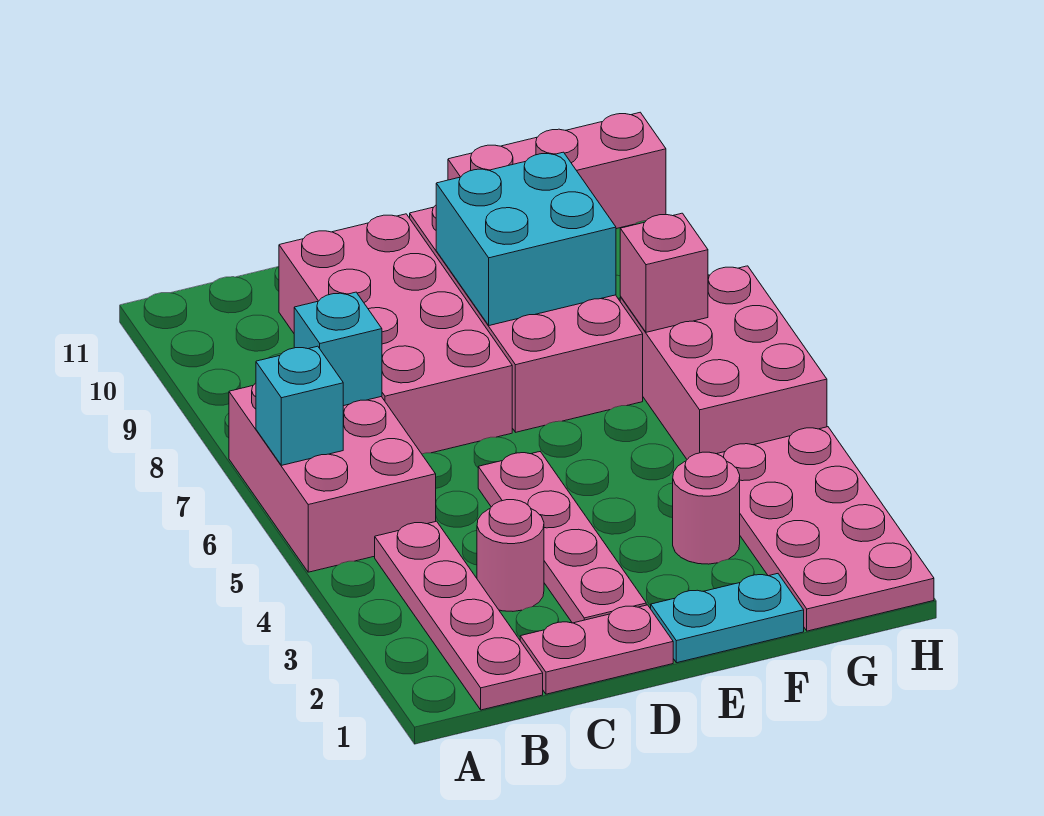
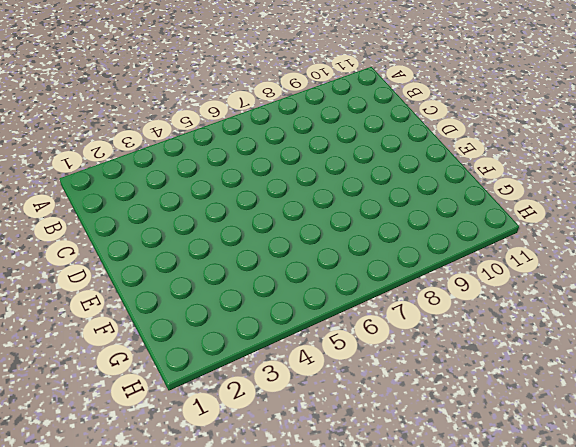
none -> pink 2x3 brick [229,383,436,572]
none -> pink 1x4 plate [375,521,543,710]
none -> pink 1x2 plate [520,605,673,694]

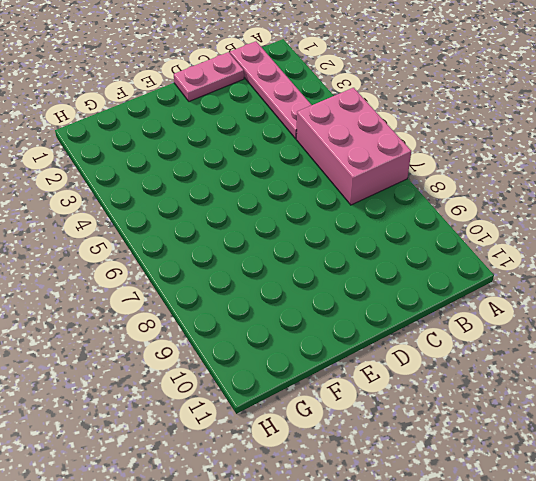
none -> pink 1x1 round brick [477,500,544,611]
none -> pink 2x4 brick [279,214,512,454]
none -> pink 1x4 plate [478,452,646,623]

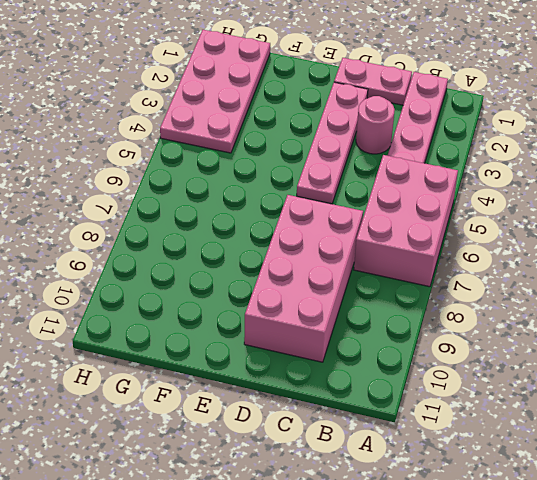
none -> cyan 1x2 plate [651,574,804,663]
none -> pink 2x4 brick [410,205,643,432]
none -> pink 1x1 round brick [673,452,740,564]

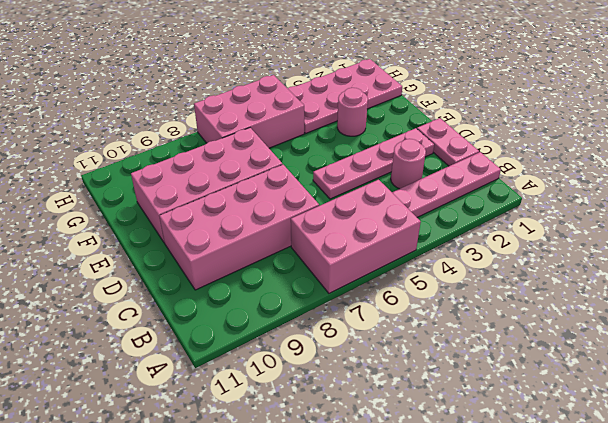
none -> cyan 1x2 plate [651,574,804,663]
none -> pink 1x3 brick [448,112,666,229]
none -> cyan 1x1 brick [256,346,343,465]

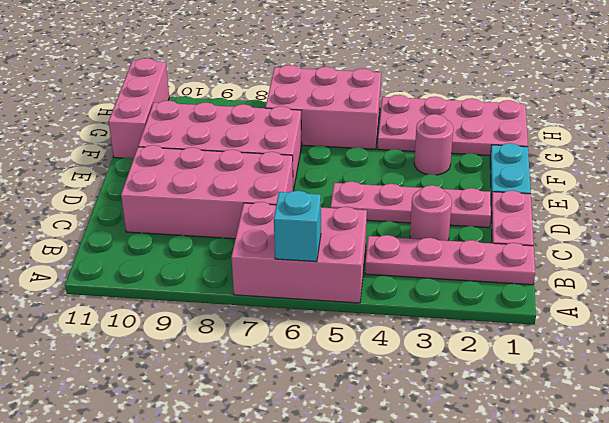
none -> cyan 1x1 brick [294,292,382,406]
none -> cyan 2x2 brick [436,152,616,325]
none -> pink 1x1 brick [620,213,708,332]

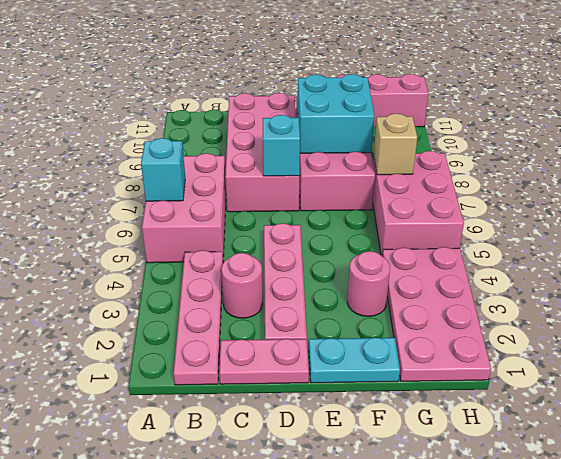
cyan 1x1 brick [263,115,300,176] -> cyan 1x1 brick moved to [294,292,382,406]
tan 1x1 brick [373,114,417,175] -> pink 1x1 brick [620,213,708,332]

